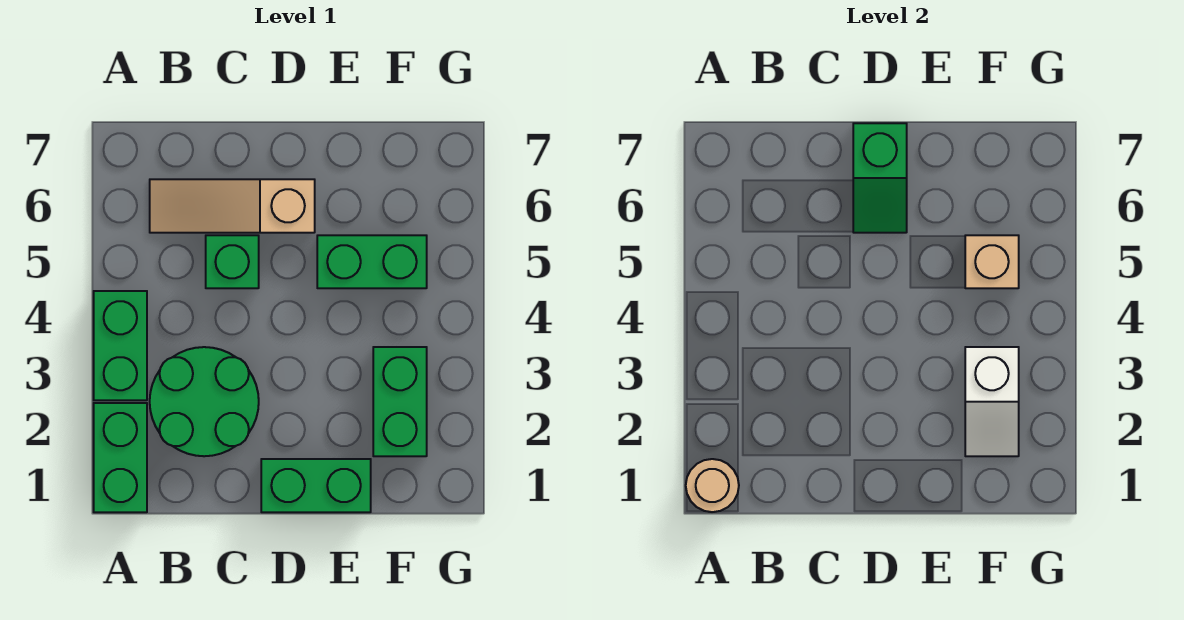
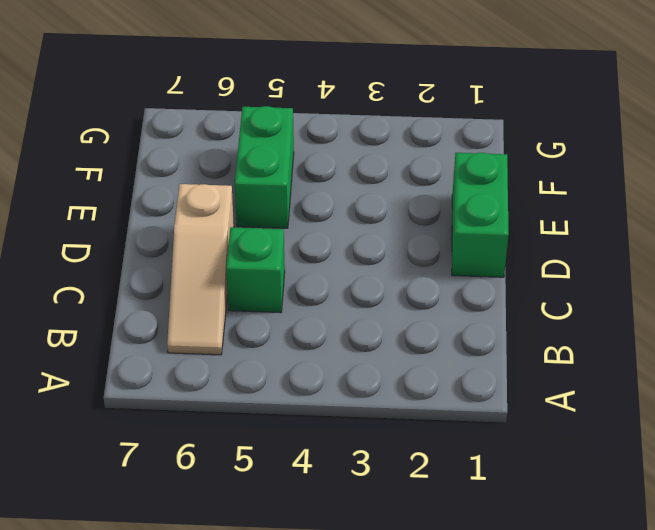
none -> green 1x2 brick [94,403,147,512]
none -> green 1x2 brick [94,291,147,400]
none -> green 2x2 round brick [150,347,259,456]

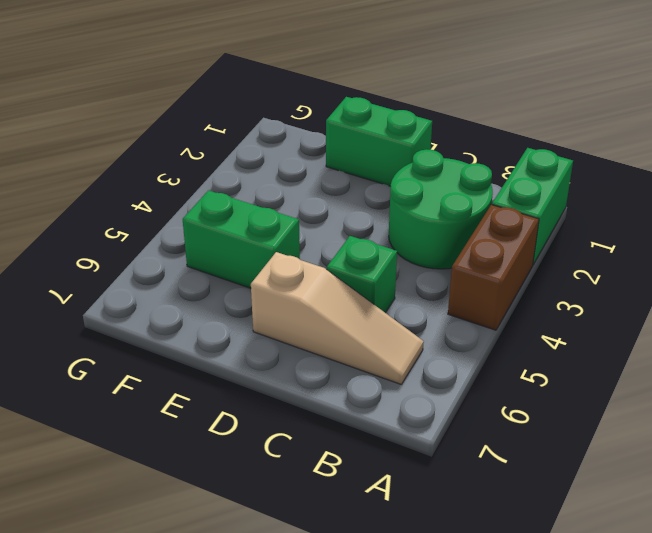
brown 1x2 brick [448,205,539,330] -> green 1x2 brick [94,291,147,400]
none -> green 1x2 brick [373,347,427,456]
none -> tan 1x1 round brick [686,459,739,512]
none -> green 1x2 slope [853,123,907,233]

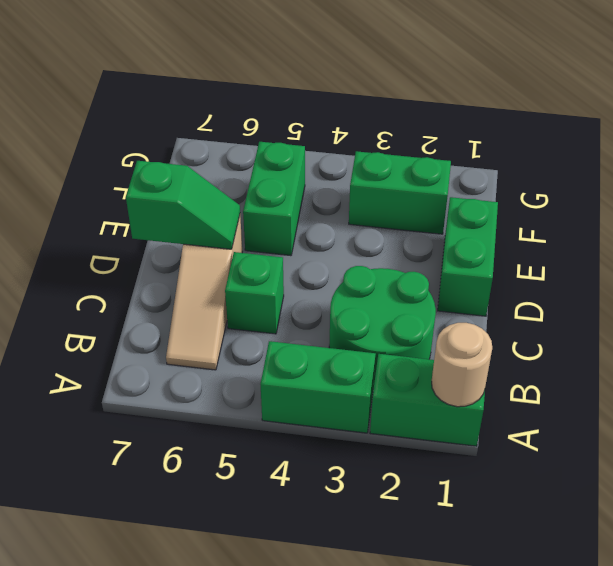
none -> white 1x2 slope [965,347,1019,456]
none -> tan 1x1 brick [965,235,1019,288]

